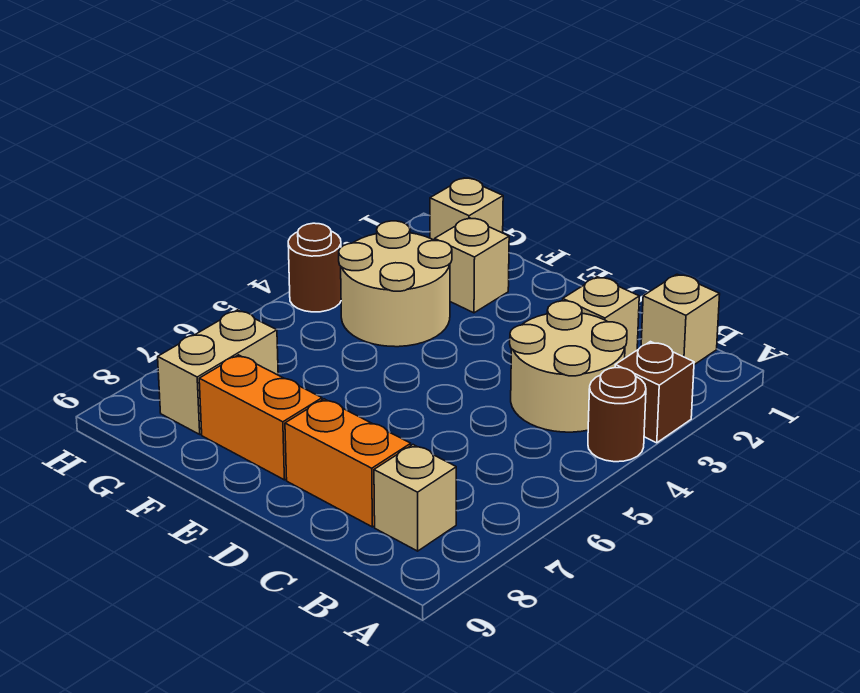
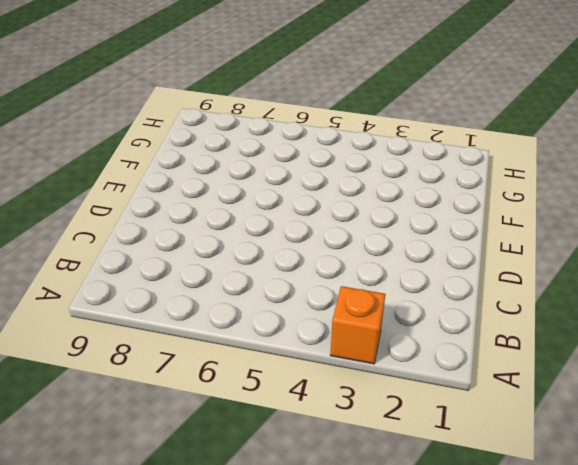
orange 1x1 brick [330,286,385,364] -> brown 1x1 brick [615,342,694,443]
none -> brown 1x1 round brick [588,368,646,462]
none -> tan 1x1 brick [641,274,720,365]
none -> tan 2x2 round brick [510,301,627,432]

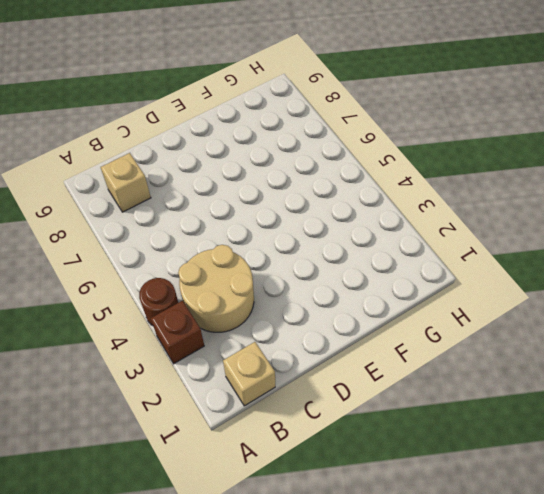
none -> tan 1x1 brick [563,277,639,358]
none -> orange 1x2 brick [285,399,411,527]
none -> orange 1x2 brick [199,355,322,480]

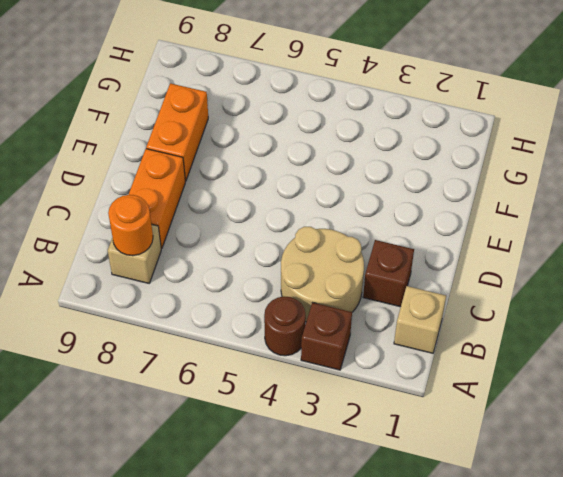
orange 1x1 round brick [108,195,153,256] -> none
brown 1x1 brick [363,240,414,307] -> tan 1x1 brick [563,277,639,358]
none -> tan 1x1 brick [435,218,509,313]
none -> tan 2x2 round brick [339,221,452,347]
none -> tan 1x1 brick [430,178,503,241]

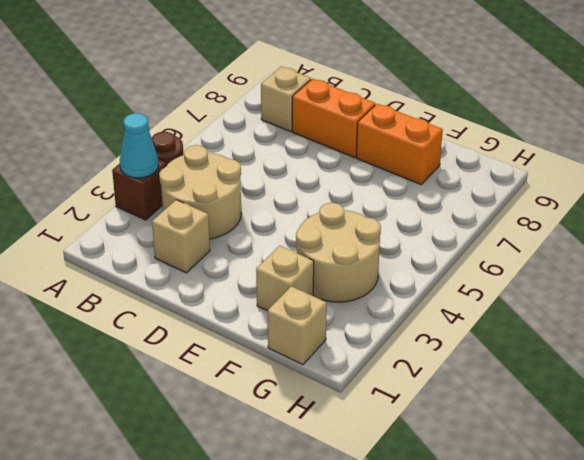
cyan 1x1 cone [120,113,159,178] -> none
none -> tan 1x1 brick [641,274,720,365]
none -> tan 1x2 brick [158,310,278,434]
none -> brown 1x1 round brick [288,223,341,312]

